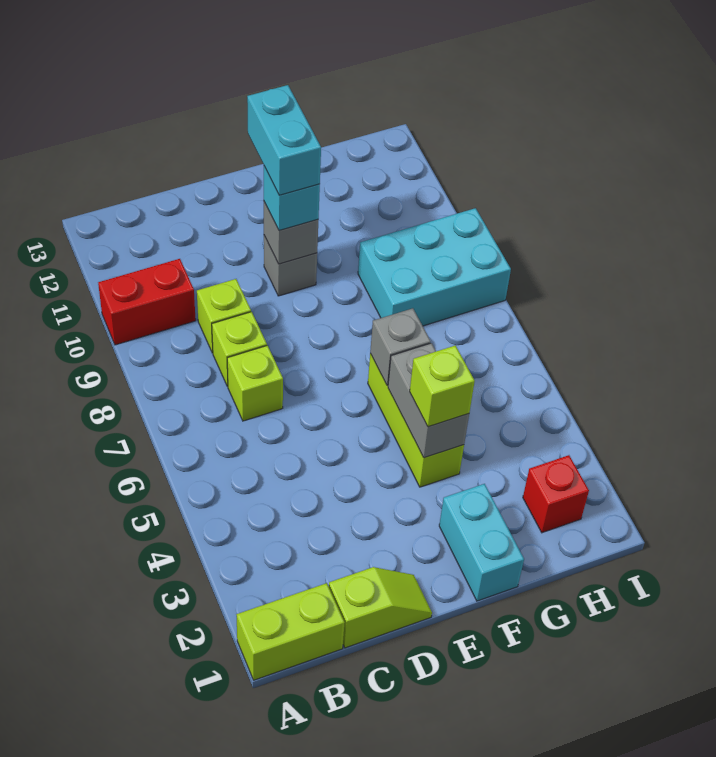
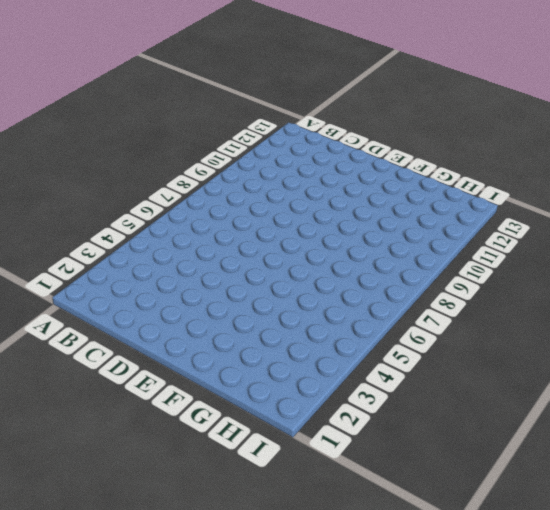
none -> lime 1x2 brick [236,583,345,680]
none -> red 1x2 brick [98,259,196,345]
none -> lime 1x2 slope [329,567,432,648]

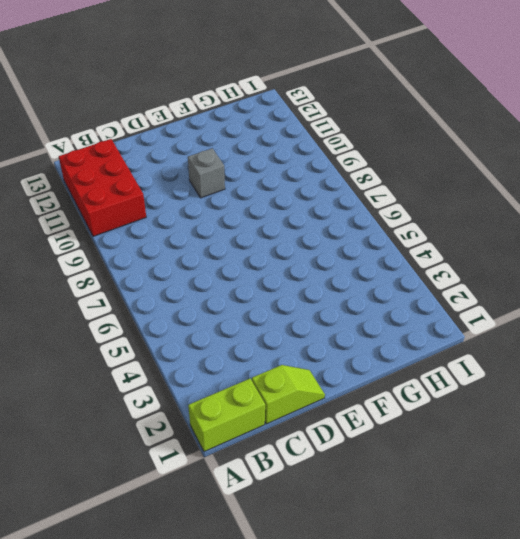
red 2x3 brick [59,139,146,236] -> red 1x2 brick [98,259,196,345]
none -> lime 1x1 brick [227,345,283,421]
none -> lime 1x1 brick [212,312,267,387]
none -> lime 1x1 brick [197,279,251,353]

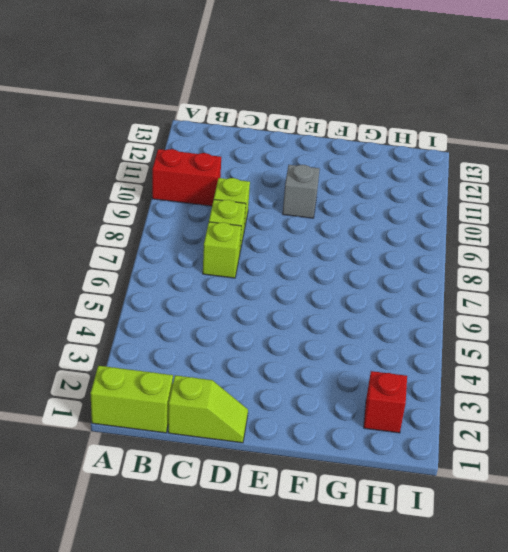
none -> cyan 1x2 brick [439,484,524,601]
none -> lime 1x3 brick [368,354,464,487]
none -> cyan 2x3 brick [358,208,511,326]

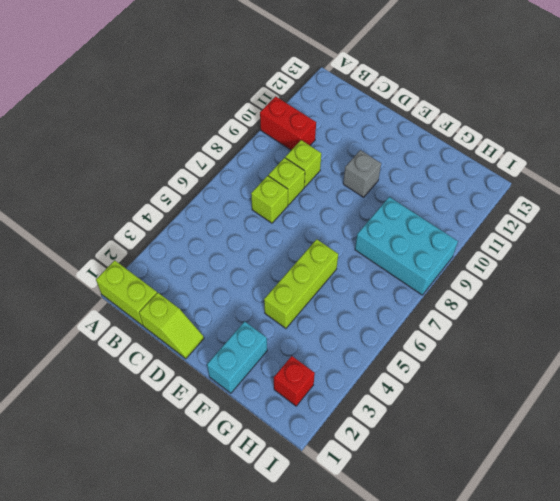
none -> grey 1x1 brick [264,202,318,264]
none -> grey 1x2 brick [388,343,469,458]
none -> grey 1x1 brick [370,308,431,386]

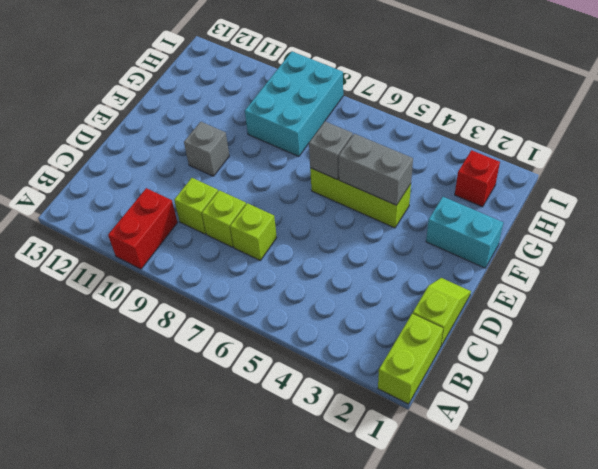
none -> grey 1x1 brick [264,202,318,264]
none -> cyan 1x1 brick [264,166,320,231]
none -> lime 1x1 brick [410,345,475,427]

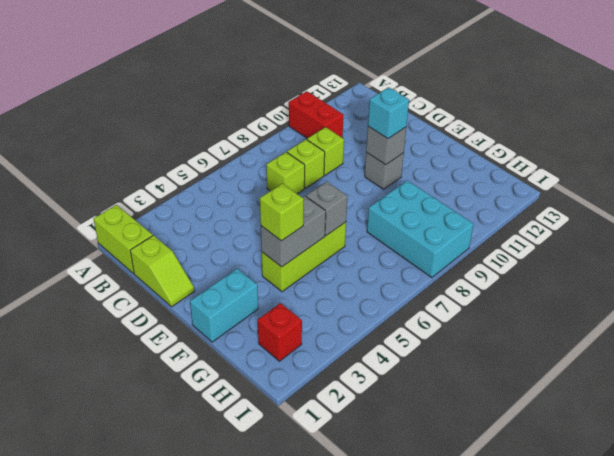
none -> cyan 1x2 brick [247,85,321,195]

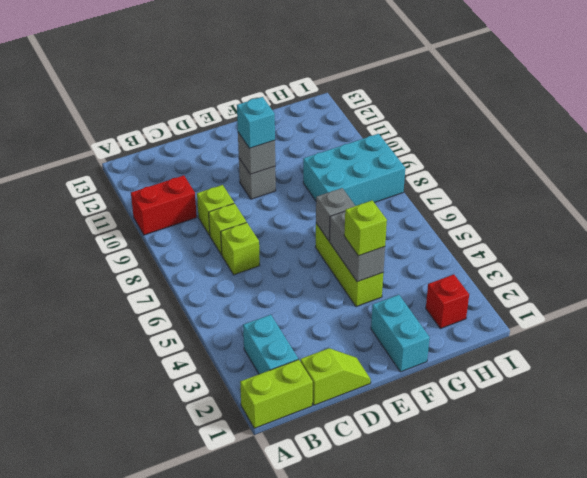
cyan 1x2 brick [243,315,298,374] -> cyan 1x2 brick moved to [247,85,321,195]

